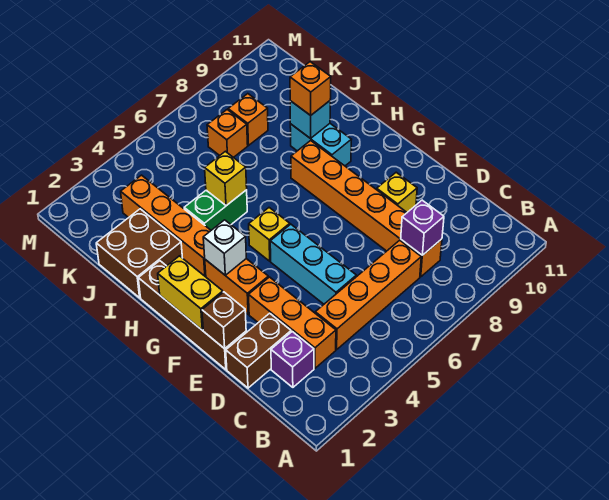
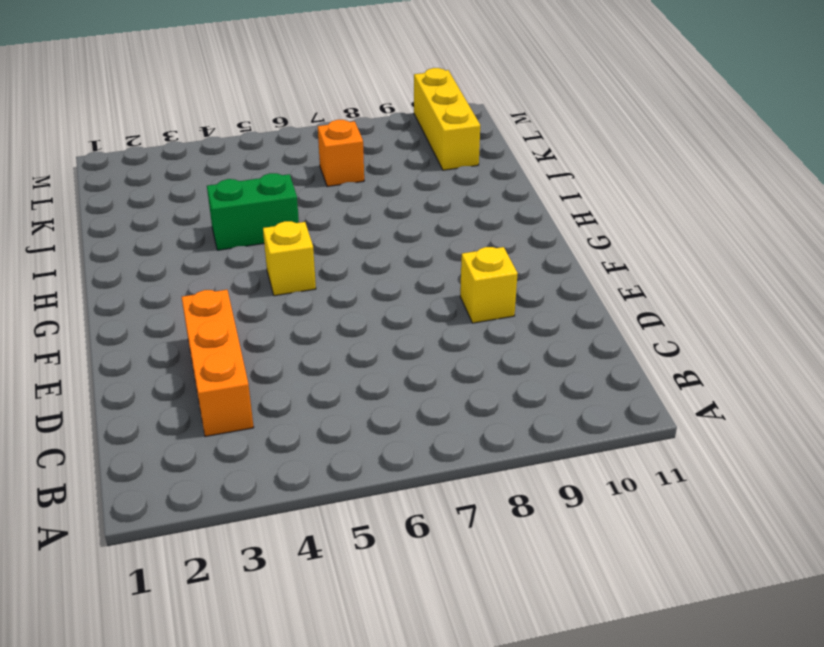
yellow 1x3 brick [414,68,480,170] -> none
none -> purple 1x1 brick [271,332,314,387]
none -> orange 1x4 brick [315,240,421,350]
none -> orange 1x6 brick [291,141,442,277]

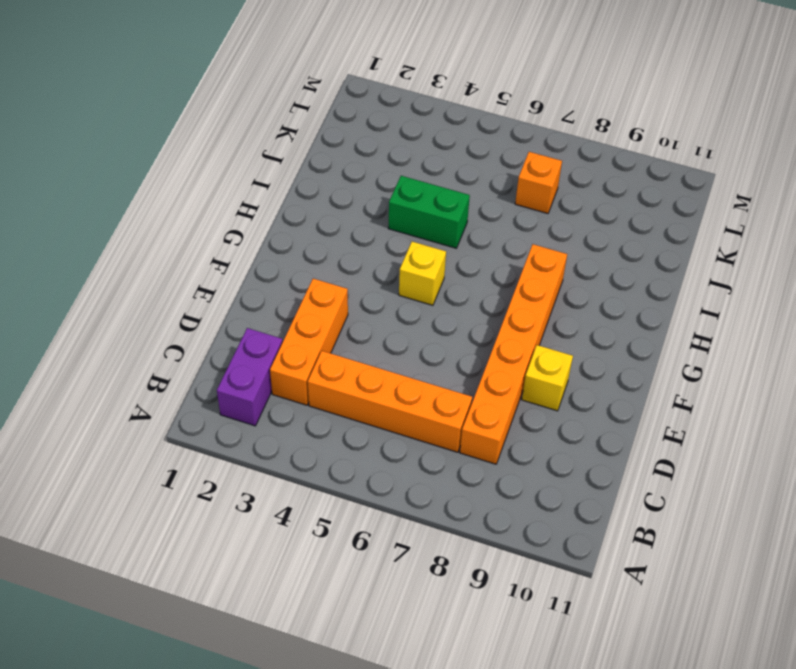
purple 1x2 brick [217,328,283,426] -> purple 1x1 brick [271,332,314,387]
none -> brown 1x2 brick [226,313,291,388]
none -> cyan 1x3 brick [270,224,356,304]
none -> brown 1x4 brick [138,261,246,370]

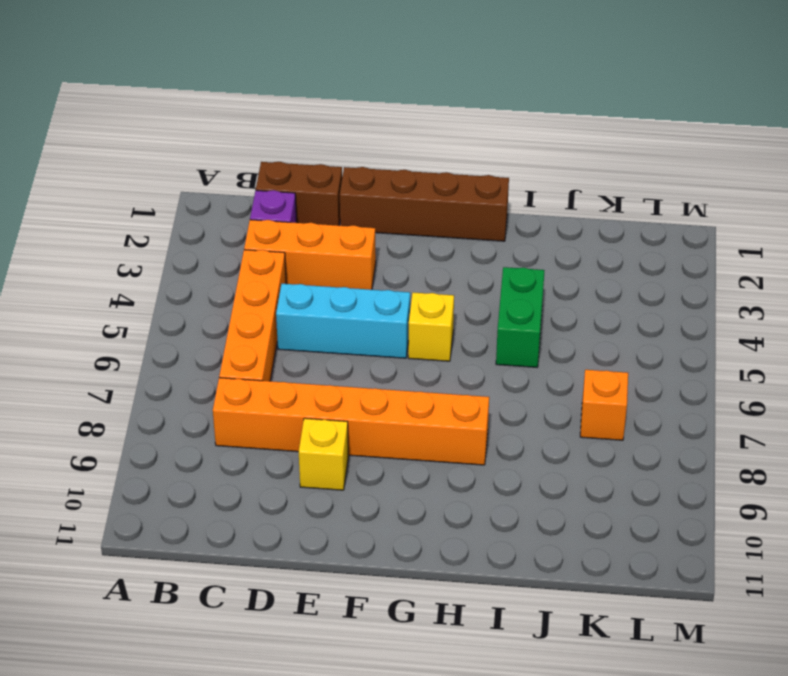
brown 1x2 brick [256,162,342,226] -> brown 1x2 brick turned to [226,313,291,388]
none -> orange 1x2 brick [205,259,268,314]
none -> orange 1x4 brick [121,175,211,277]
none -> cyan 1x2 brick [290,124,352,166]

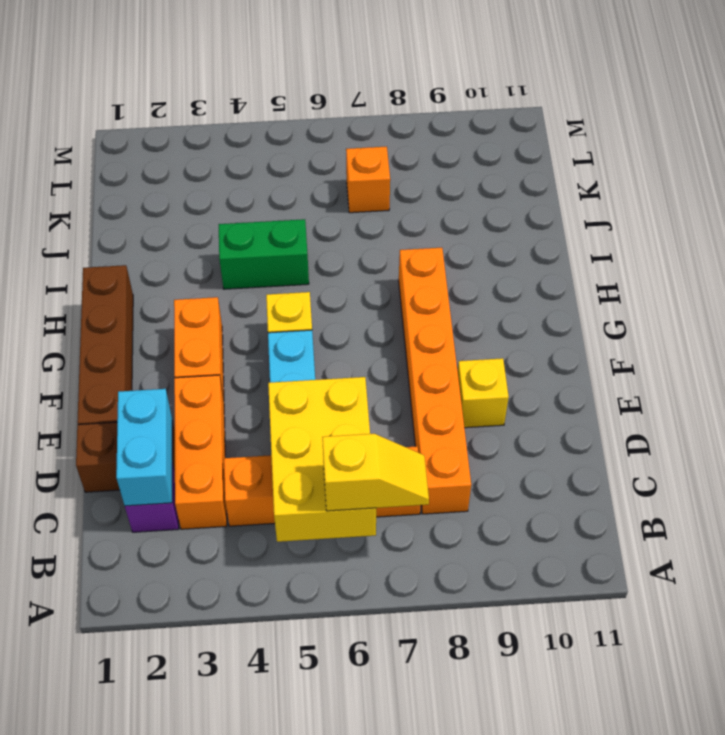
yellow 2x3 brick [268,377,376,542] -> none
yellow 1x2 slope [322,434,429,511] -> none
cyan 1x2 brick [116,389,172,506] -> cyan 1x2 brick moved to [290,124,352,166]
none -> orange 1x4 brick [121,175,211,277]
none -> brown 2x2 brick [96,209,182,298]
none -> orange 1x1 brick [228,94,268,145]

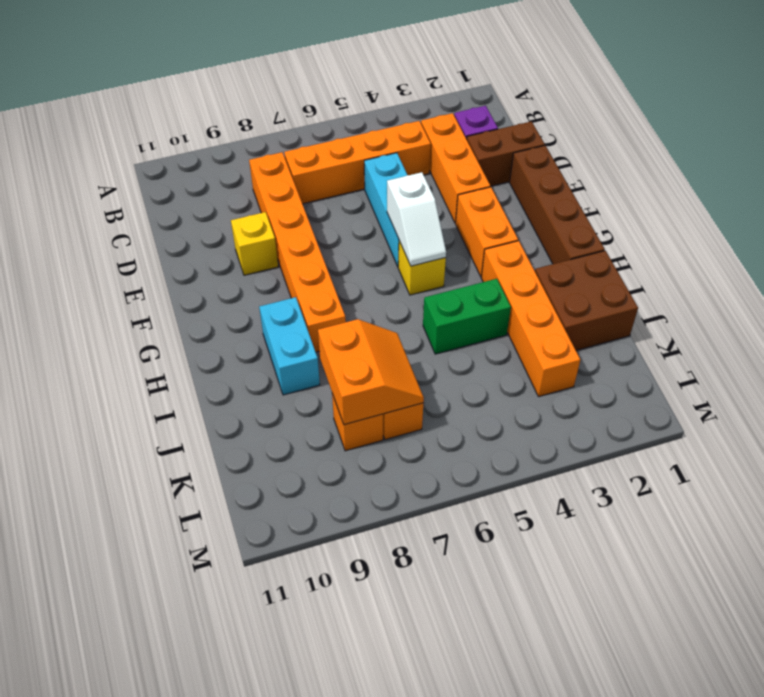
white 1x2 slope [387,172,446,266] -> none
orange 2x2 slope [318,319,424,425] -> none
none -> purple 1x1 brick [401,200,444,255]
none -> brown 1x1 brick [202,292,246,349]
none -> yellow 1x2 brick [158,256,223,330]

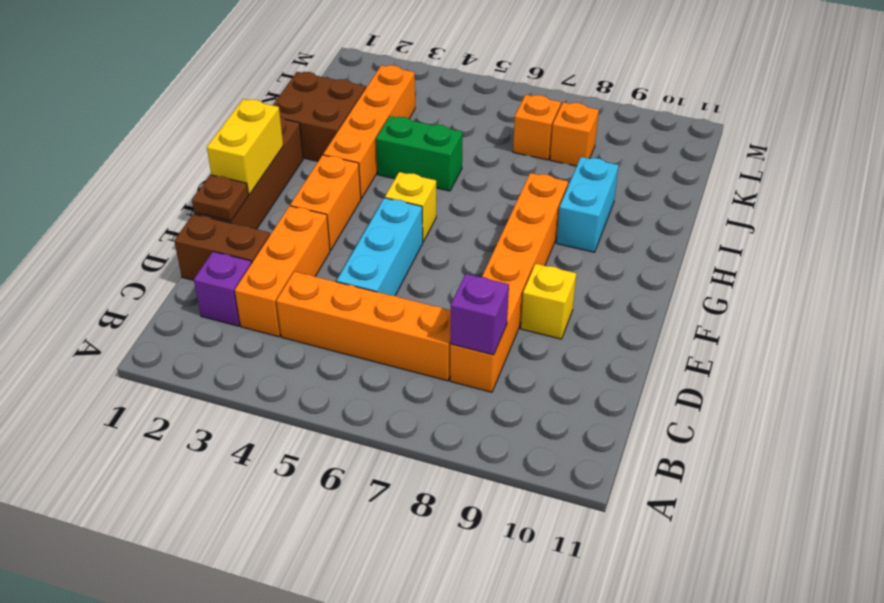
brown 1x1 plate [192,175,249,221] -> brown 1x1 brick [202,292,246,349]
none -> white 1x1 brick [203,220,246,275]
none -> yellow 1x1 brick [205,151,247,206]
none -> cyan 1x1 brick [290,101,330,139]

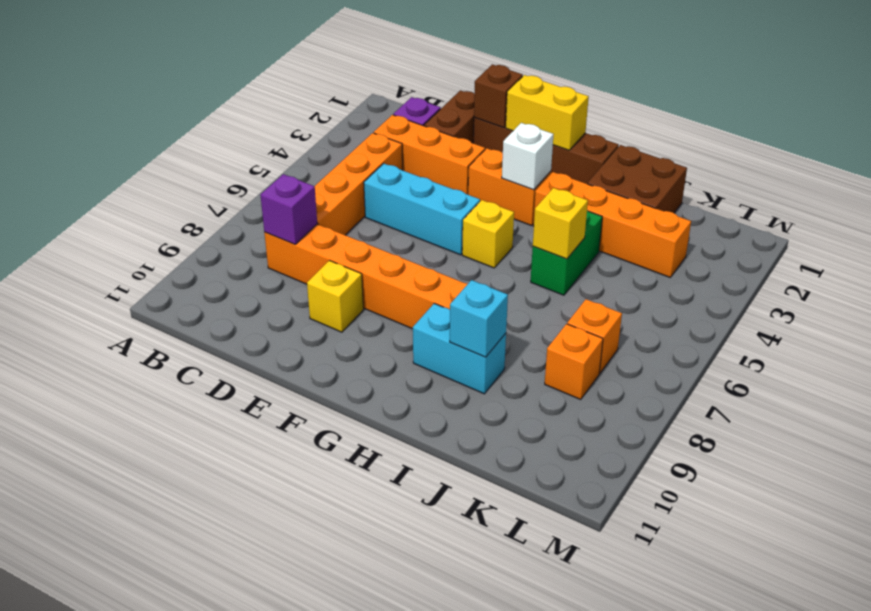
none -> orange 1x1 brick [290,62,331,115]

